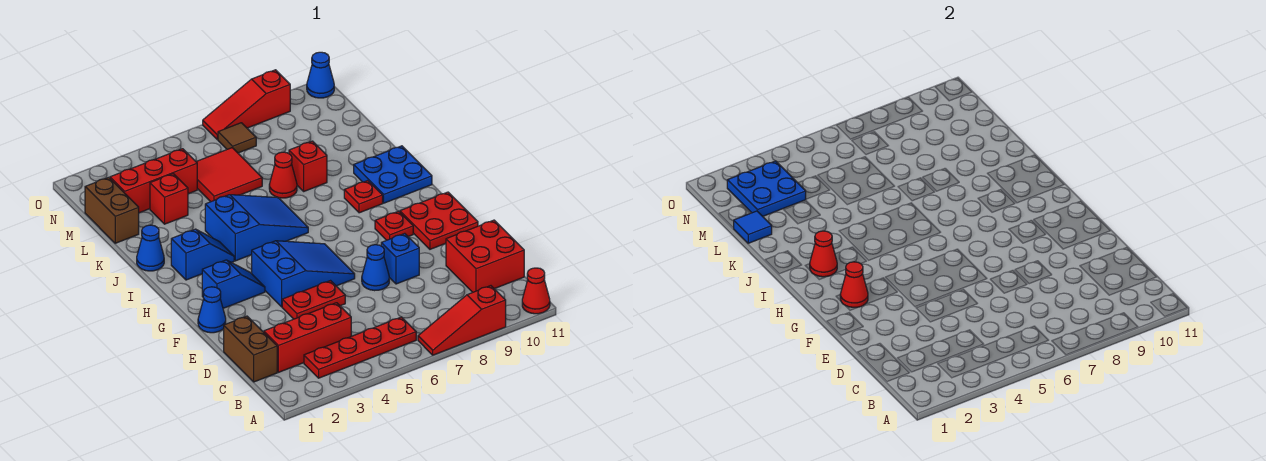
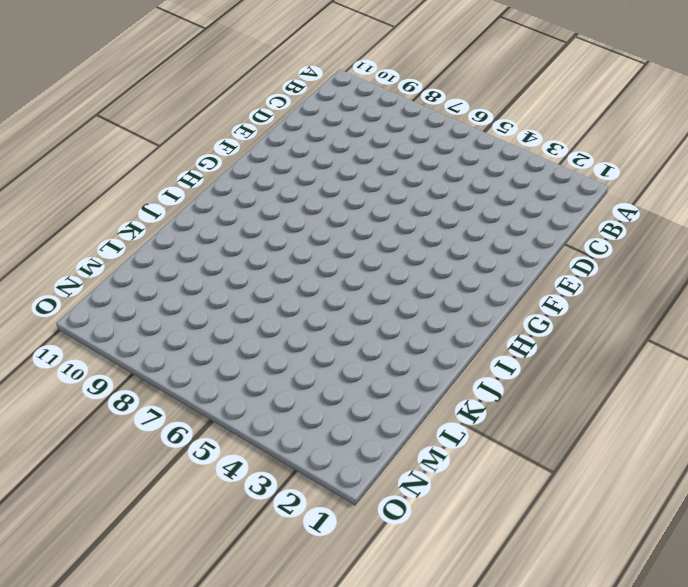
none -> red 1x3 slope [418,286,506,355]
none -> red 1x1 cone [522,268,550,314]
none -> red 1x4 plate [304,317,416,378]
none -> brown 1x2 brick [224,316,277,382]

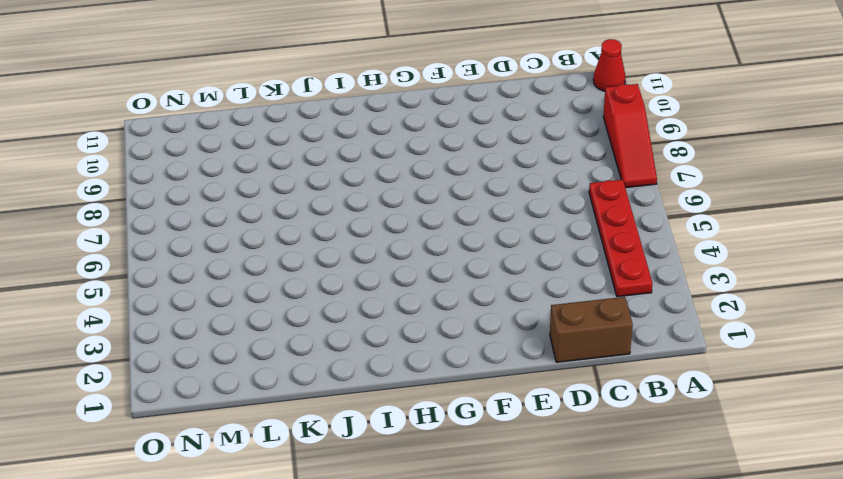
none -> red 1x3 brick [264,303,351,372]
none -> red 2x2 brick [446,220,524,292]
none -> red 1x2 plate [282,281,345,319]
none -> blue 1x1 cone [362,245,389,291]

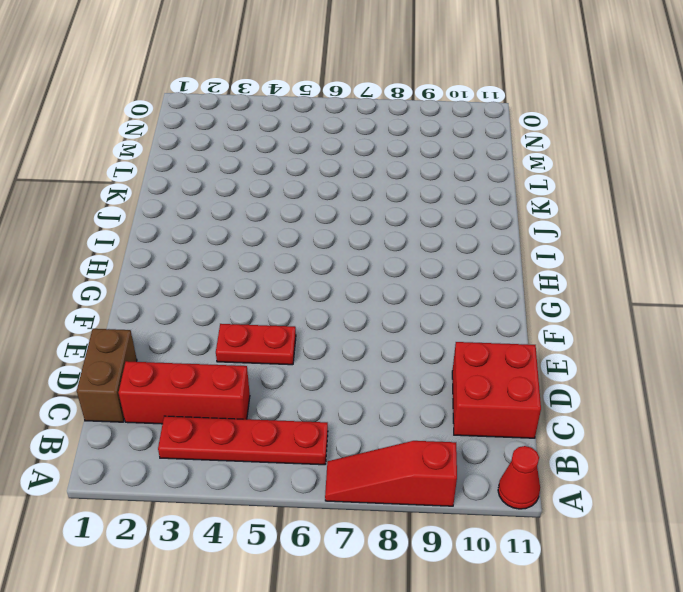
none -> blue 1x1 cone [362,245,389,291]
none -> blue 1x1 brick [381,233,419,284]
none -> blue 1x1 cone [198,287,226,333]
none -> blue 2x3 slope [252,241,355,307]

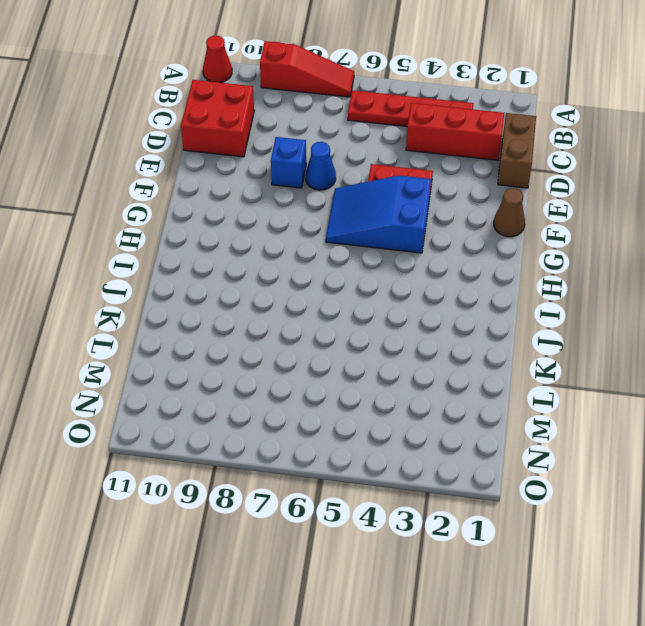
brown 1x1 cone [494,188,525,237] -> blue 1x1 cone [198,287,226,333]
none -> red 2x2 plate [400,192,478,249]
none -> blue 1x2 slope [202,260,265,308]
none -> red 1x1 plate [375,211,413,240]
none -> blue 1x2 slope [171,229,234,280]

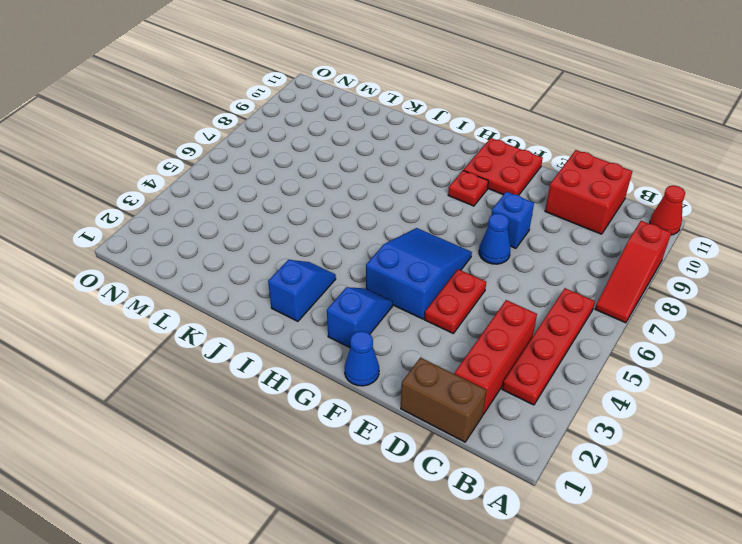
none -> blue 2x3 slope [205,195,308,261]
none -> red 1x1 plate [344,181,383,213]
none -> blue 2x2 plate [354,146,432,203]
none -> blue 1x1 cone [137,225,164,271]

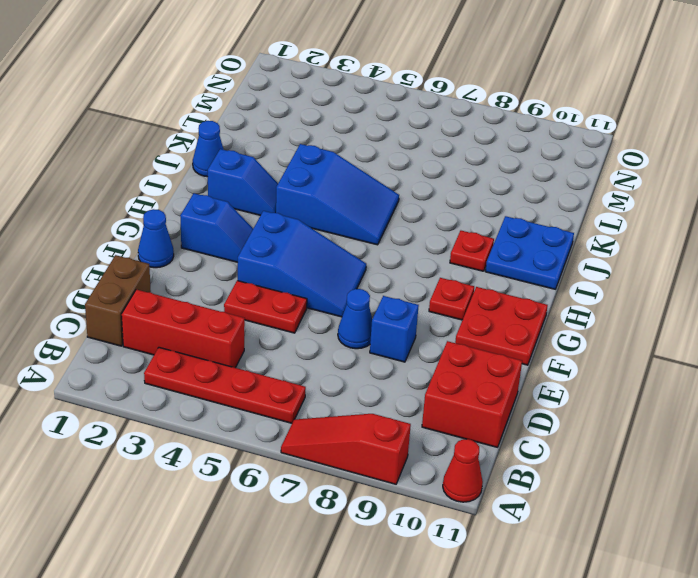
none -> red 1x1 cone [269,152,297,198]
none -> red 1x1 brick [289,141,327,191]
none -> brown 1x2 brick [85,177,139,243]
none -> red 1x1 brick [150,174,188,224]

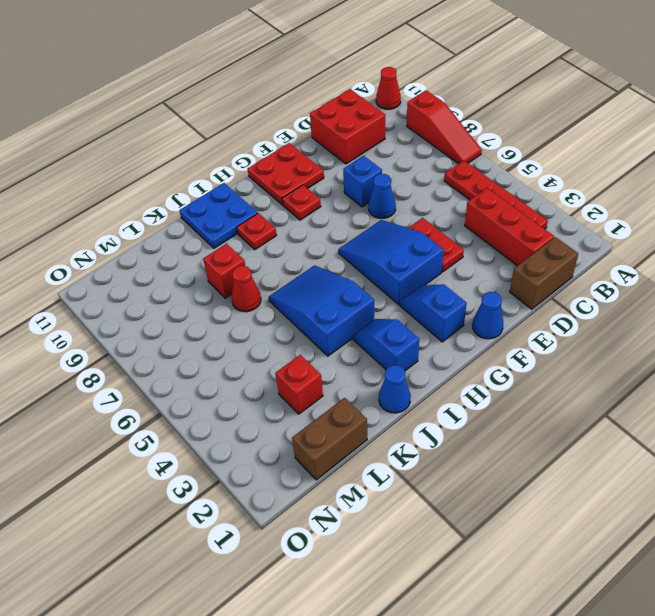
none -> red 2x2 tile [196,148,262,202]
none -> red 1x3 brick [110,149,197,213]
none -> brown 1x1 tile [218,123,256,153]
none -> red 1x3 slope [203,70,290,140]

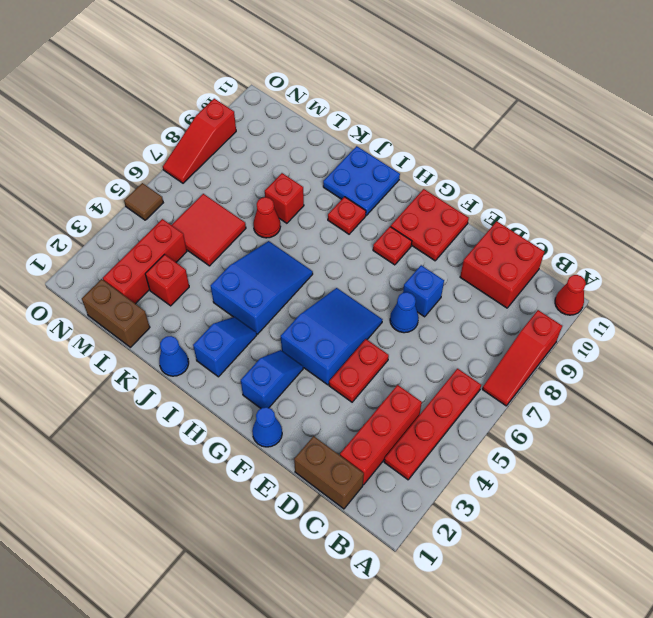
brown 1x1 tile [124,183,163,220] -> brown 1x1 tile moved to [218,123,256,153]
none -> blue 1x1 cone [307,52,334,98]
none -> red 1x1 cone [840,262,868,307]
none -> red 1x1 cone [810,231,837,277]
none -> blue 1x1 tile [734,211,772,243]

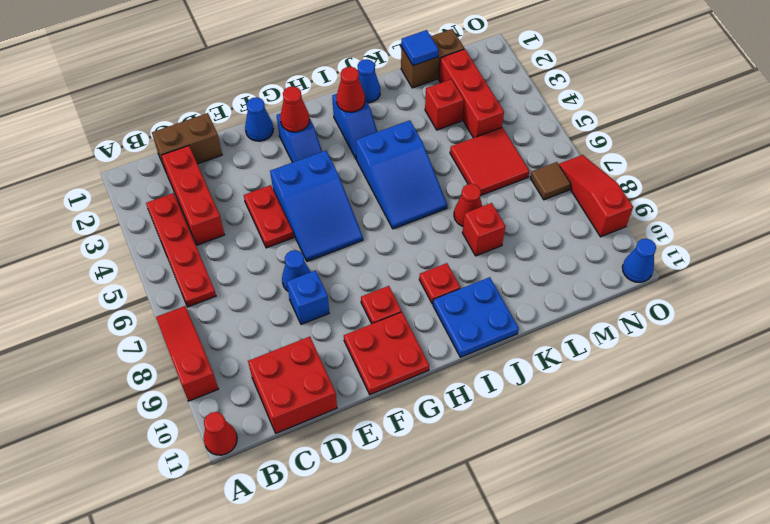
none -> blue 2x2 plate [727,161,806,216]

